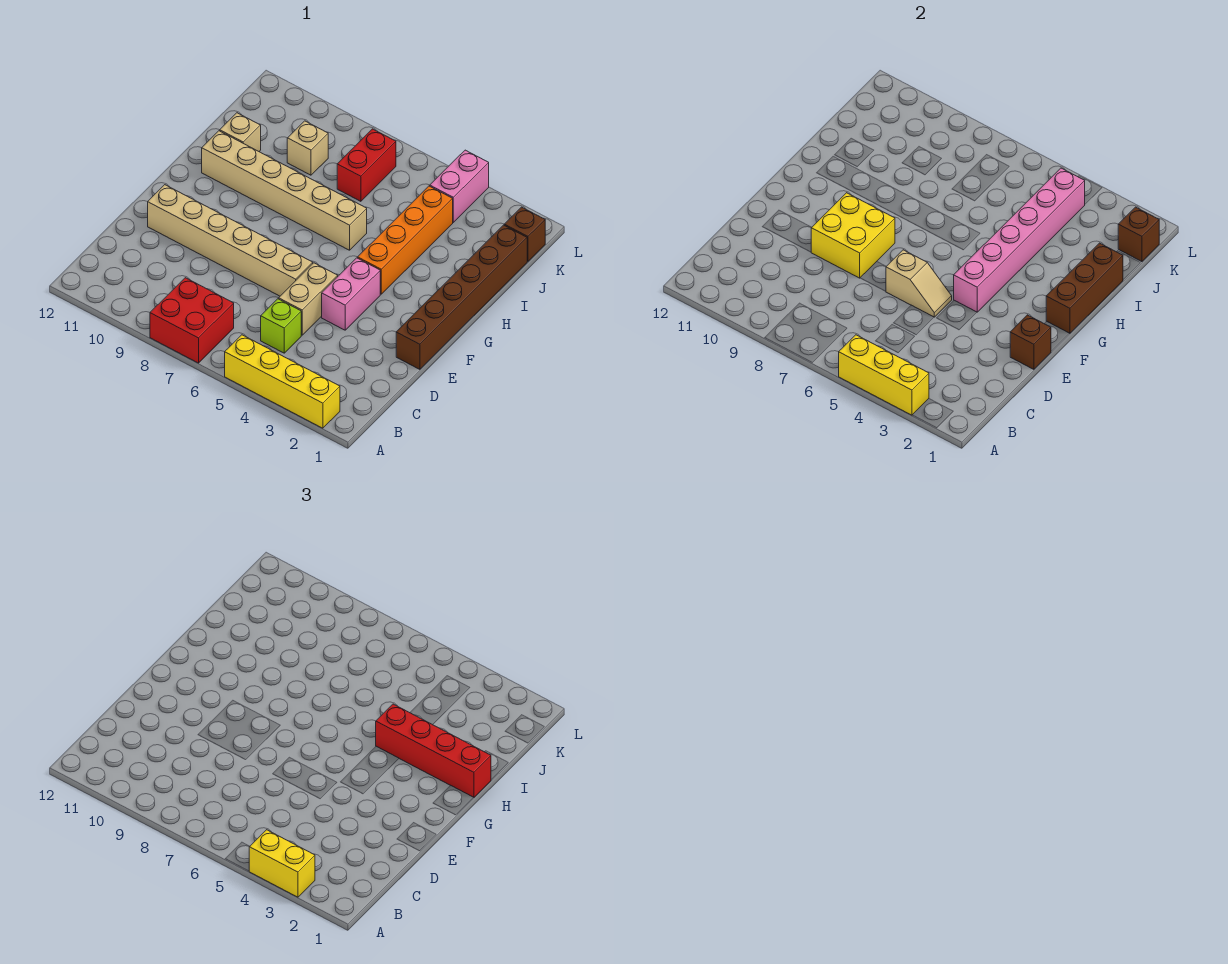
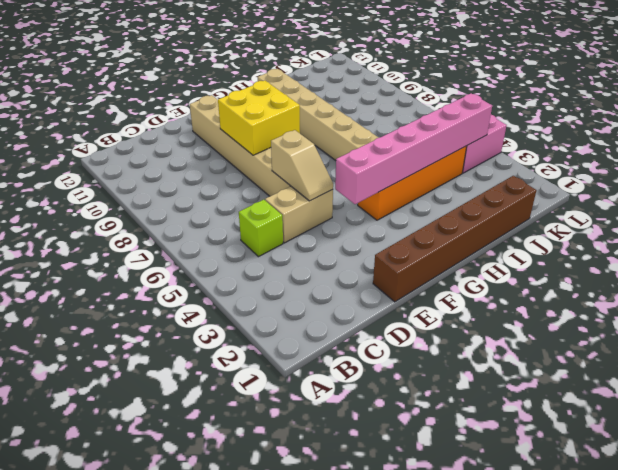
none -> yellow 1x4 brick [225,335,340,428]
none -> red 2x2 brick [150,278,234,363]
none -> pink 1x2 brick [322,258,380,330]

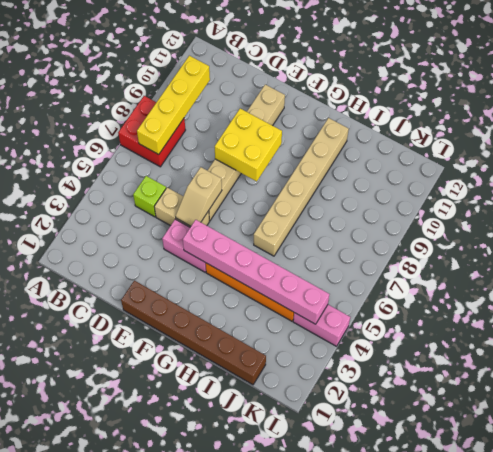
yellow 1x4 brick [137,56,210,154] -> yellow 1x4 brick moved to [225,335,340,428]
none -> tan 1x1 brick [220,113,261,151]
none -> red 1x2 brick [337,129,396,201]
none -> tan 1x1 brick [287,121,328,175]

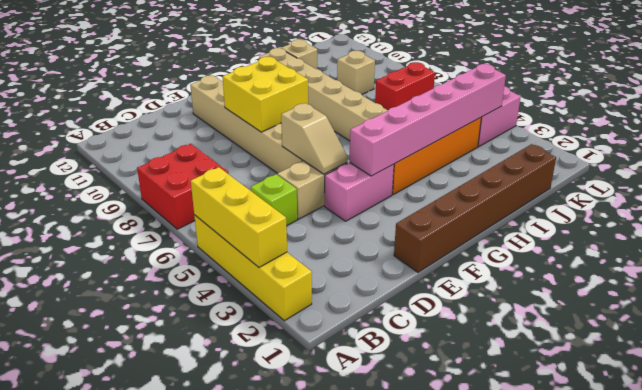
none -> brown 1x1 brick [504,207,545,262]
none -> brown 1x1 brick [1010,315,1051,369]
none -> brown 1x3 brick [1046,243,1123,333]

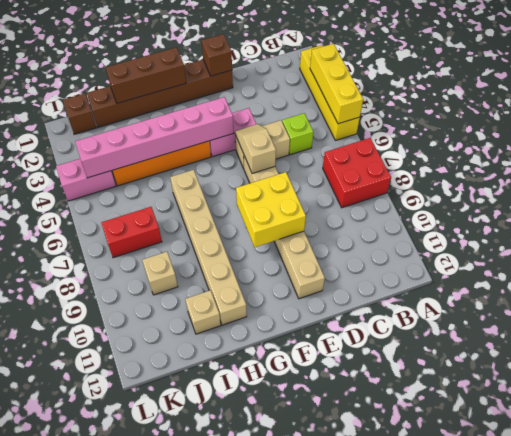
none -> brown 1x1 brick [1118,207,1159,262]
none -> yellow 1x2 brick [249,830,315,897]
none -> red 1x4 brick [376,704,491,798]

